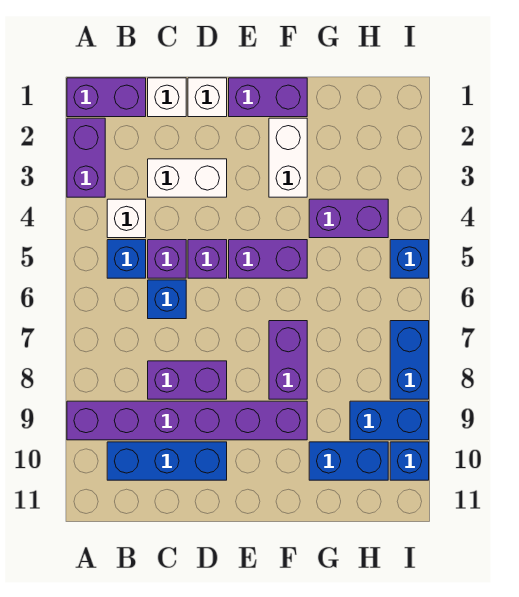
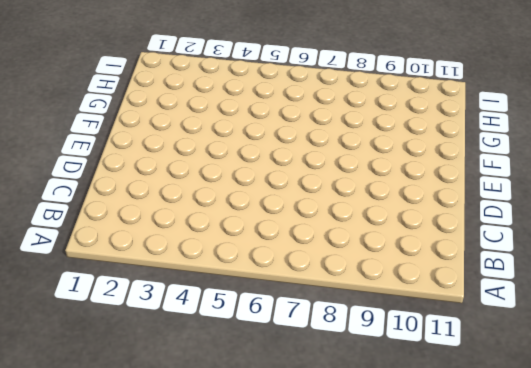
none -> purple 1x2 brick [67,78,146,117]
none -> purple 1x2 brick [67,118,105,197]
none -> purple 1x6 brick [67,401,307,440]

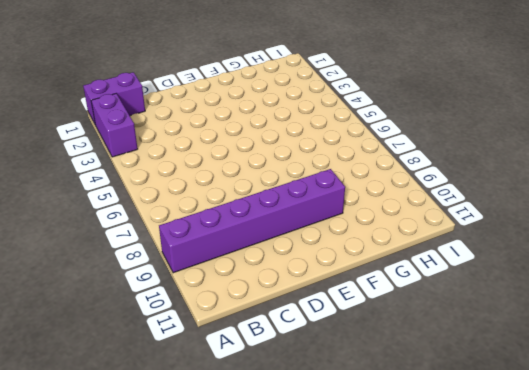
none -> white 1x1 brick [107,199,146,238]
none -> blue 1x1 brick [107,240,146,278]
none -> blue 1x3 brick [107,442,227,480]

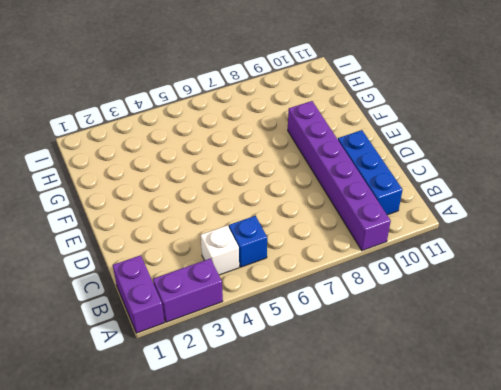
none -> white 1x1 brick [148,78,186,117]
none -> white 1x2 brick [148,159,227,197]
none -> purple 1x1 brick [148,240,186,278]

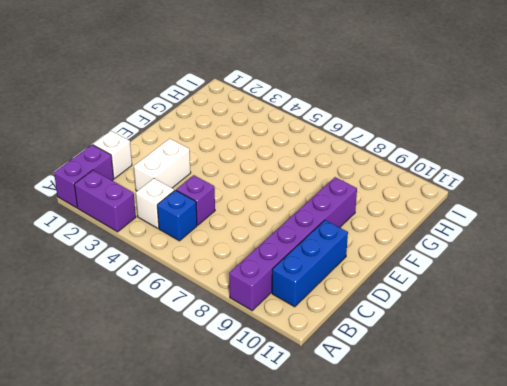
none -> blue 1x1 brick [148,280,186,319]
none -> purple 1x2 brick [148,361,227,399]
none -> white 1x1 brick [188,78,227,117]

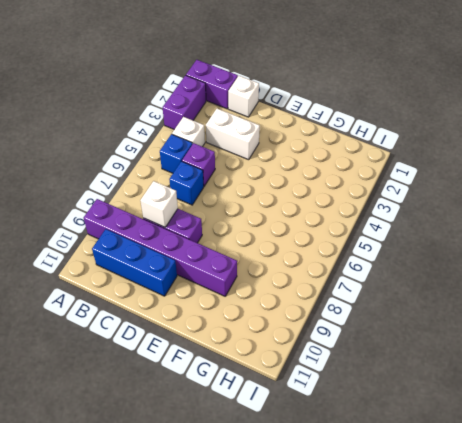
white 1x1 brick [140,181,178,227] -> white 1x1 brick moved to [188,78,227,117]
none -> purple 1x1 brick [188,240,227,278]
none -> purple 1x2 brick [229,78,307,117]
none -> purple 1x2 brick [229,240,307,278]

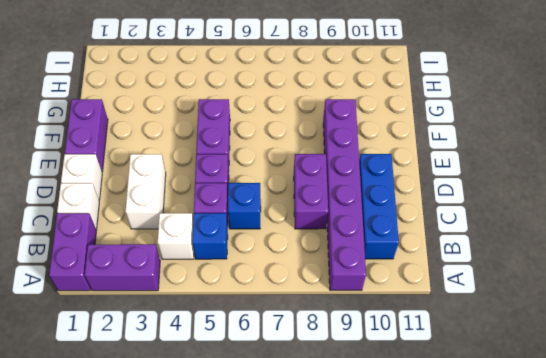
none -> white 1x2 brick [269,118,307,197]
none -> purple 1x2 brick [269,321,307,399]
none -> purple 1x2 brick [309,199,388,238]

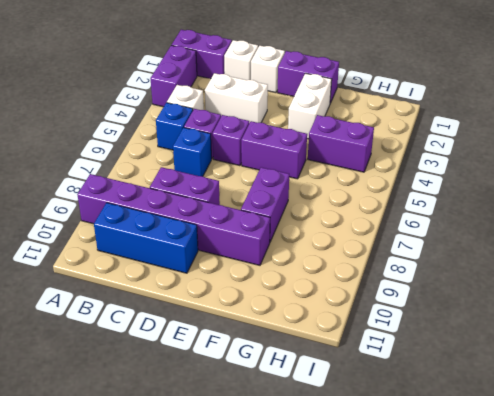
none -> blue 1x2 brick [309,442,388,480]
none -> blue 1x2 brick [350,401,429,440]
none -> blue 1x1 brick [390,240,429,278]

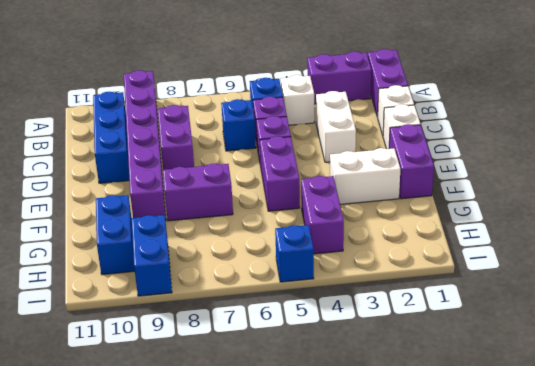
none -> blue 1x2 brick [390,321,429,399]
none -> blue 1x1 brick [390,442,429,480]

